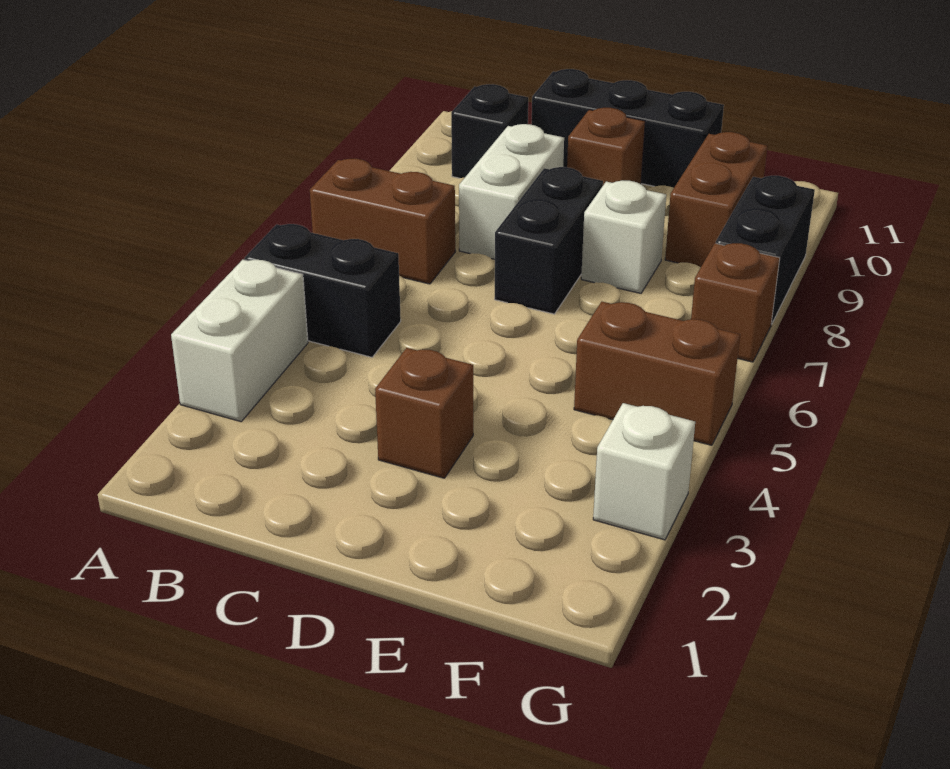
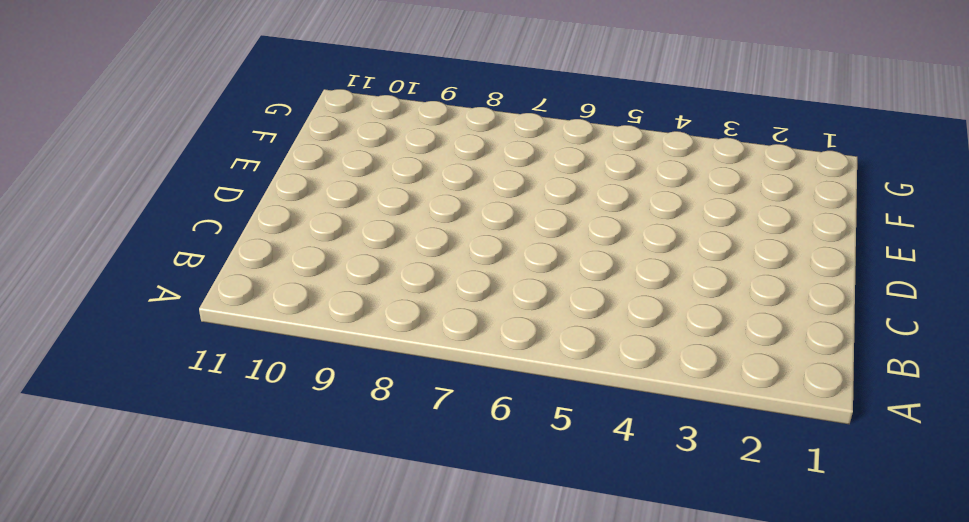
none -> white 1x2 brick [171,260,308,422]
none -> black 1x2 brick [245,224,401,357]
none -> brown 1x2 brick [310,159,455,284]

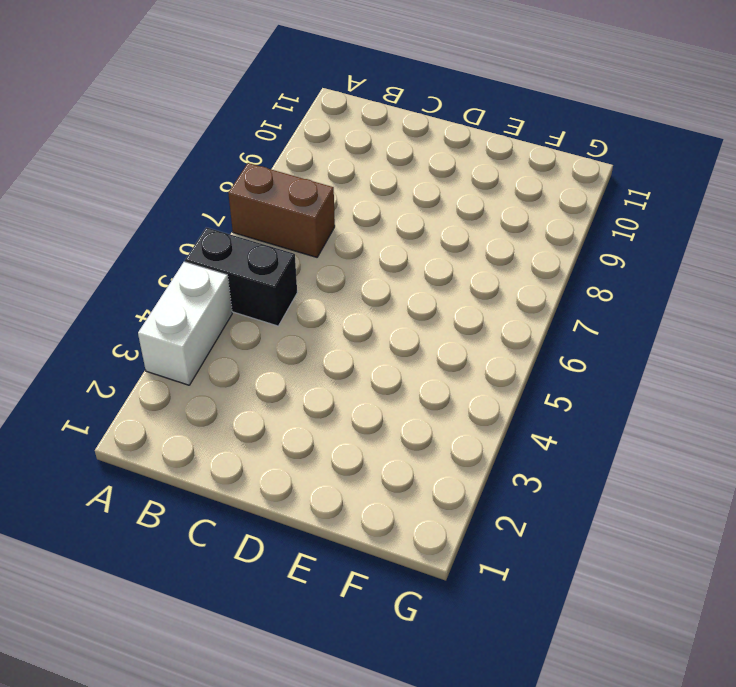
none -> black 1x1 brick [451,84,528,178]
none -> white 1x2 brick [459,124,564,259]
none -> black 1x3 brick [532,69,724,188]

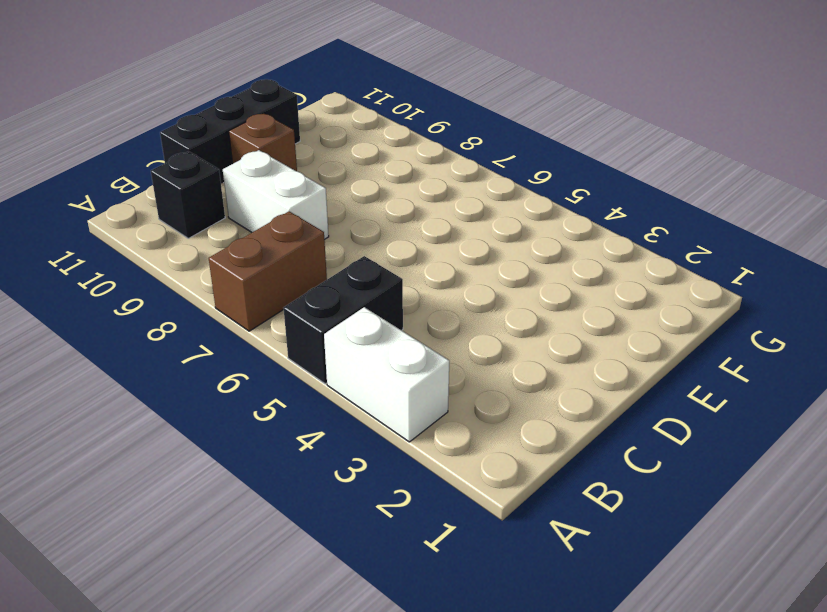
none -> brown 1x1 brick [375,348,473,478]
none -> black 1x2 brick [495,167,603,314]
none -> white 1x1 brick [581,180,666,293]

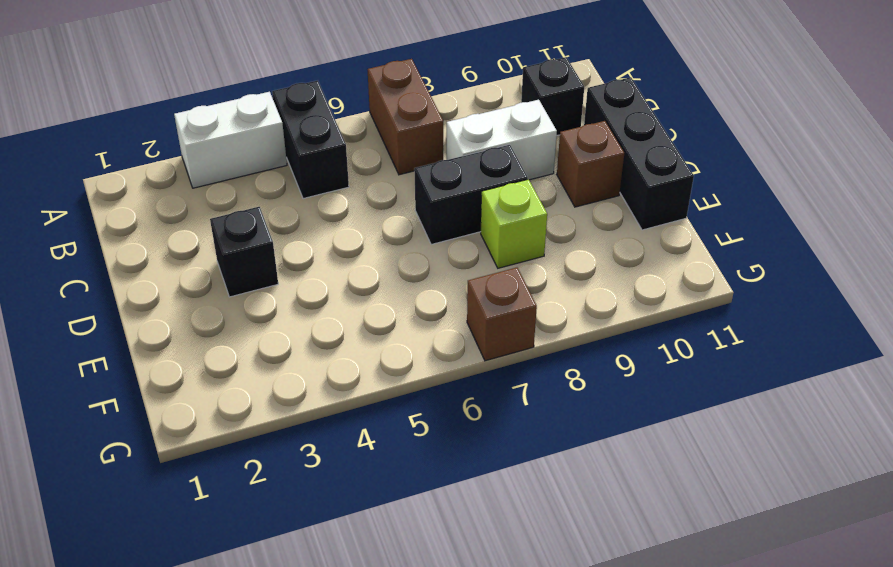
black 1x1 brick [210,207,278,297] -> brown 1x1 brick [375,348,473,478]
lime 1x1 brick [481,179,547,268] -> white 1x1 brick [581,180,666,293]
none -> brown 1x2 brick [574,302,740,445]
none -> brown 1x2 brick [665,132,768,267]
none -> white 1x1 brick [593,403,695,540]

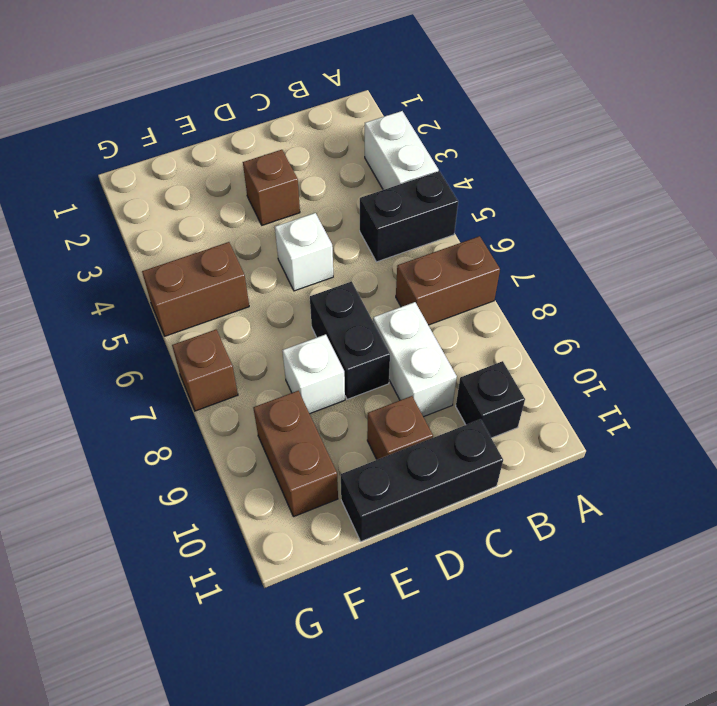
white 1x1 brick [275,213,333,291] -> white 1x1 brick moved to [593,403,695,540]
none -> black 1x2 brick [716,176,815,324]

